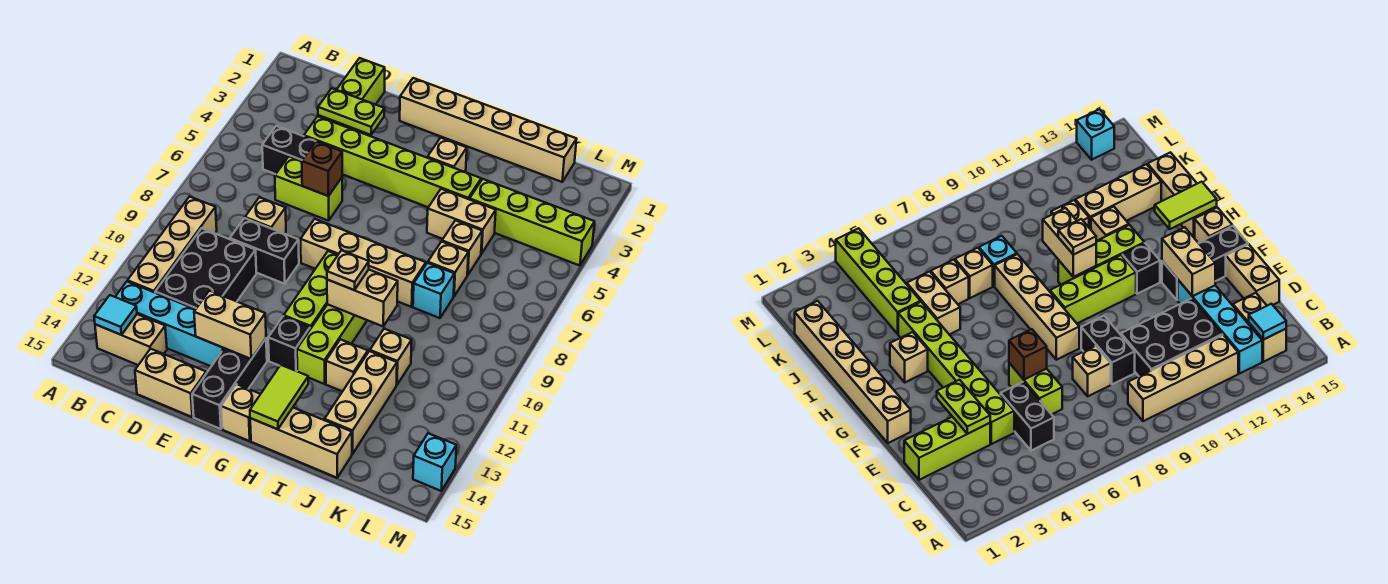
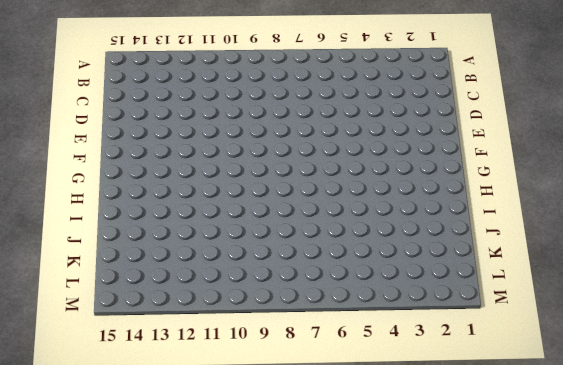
none -> tan 1x4 brick [128,197,217,293]
none -> cyan 1x4 brick [115,281,224,366]
none -> tan 1x2 brick [95,314,167,365]
none -> black 1x2 brick [262,126,328,174]

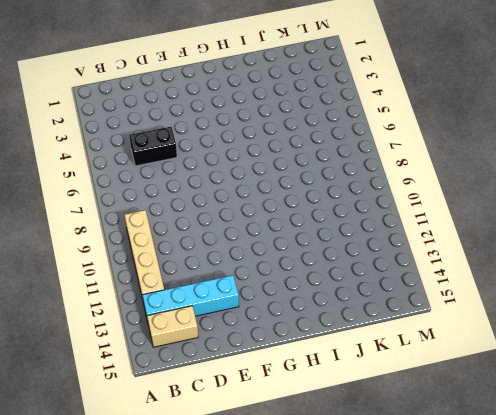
none -> black 2x3 brick [155,228,256,309]
none -> lime 1x3 brick [318,58,385,131]
none -> lime 1x6 brick [304,116,481,207]
none -> lime 1x2 brick [275,157,342,221]

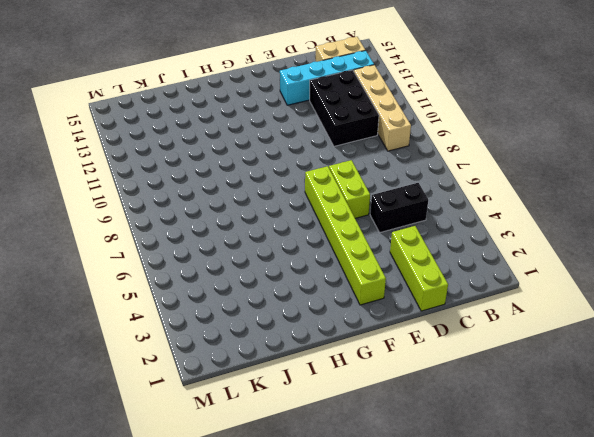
lime 1x2 brick [329,160,370,218] -> lime 1x2 brick turned to [275,157,342,221]
lime 1x6 brick [305,166,386,305] -> lime 1x6 brick turned to [304,116,481,207]
none -> tan 1x1 brick [245,197,286,234]
none -> black 1x2 brick [230,218,299,284]
none -> tan 1x2 brick [135,349,206,417]
none -> tan 1x6 brick [400,78,577,182]

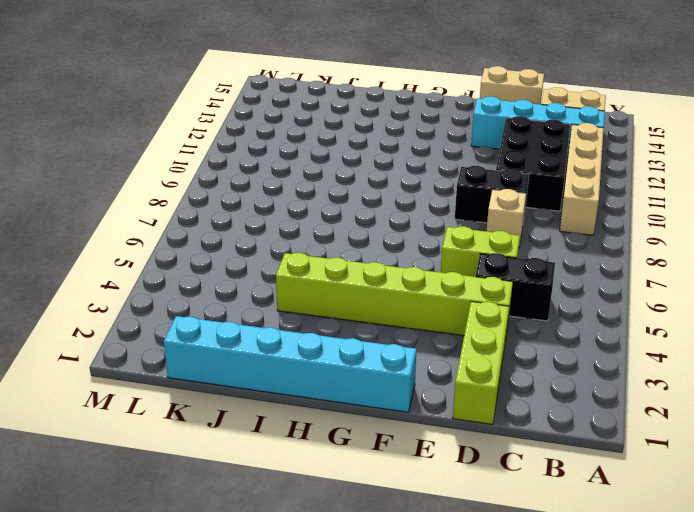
cyan 1x6 brick [164,316,416,412] -> tan 1x6 brick [400,78,577,182]
none -> tan 1x4 brick [301,219,426,307]
none -> black 1x3 brick [192,339,267,429]
none -> lime 1x3 brick [284,251,338,329]
none -> black 1x1 brick [268,316,310,371]

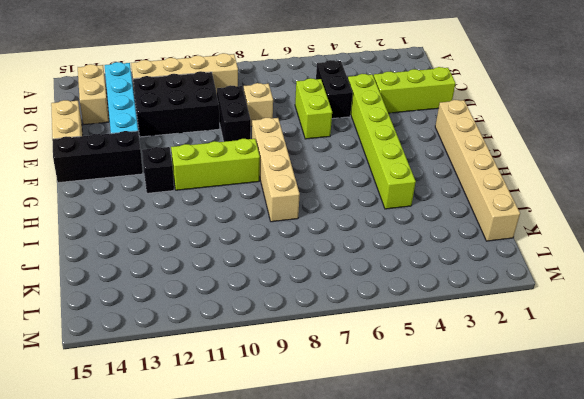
none -> tan 1x1 brick [221,384,260,441]
none -> tan 1x1 brick [427,138,467,172]
none -> lime 1x3 brick [297,304,367,384]
none -> tan 1x3 brick [250,408,352,478]

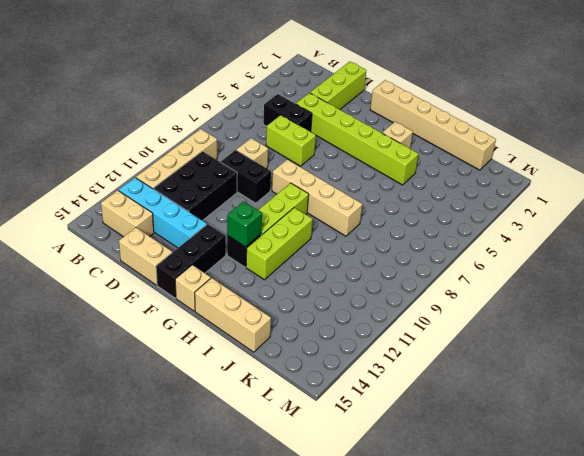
green 1x1 brick [227,201,262,247] -> none
none -> tan 1x2 brick [427,189,496,254]
none -> tan 1x1 brick [326,339,368,391]
none -> lime 1x4 brick [470,179,595,266]
none -> tan 1x1 brick [442,220,482,275]

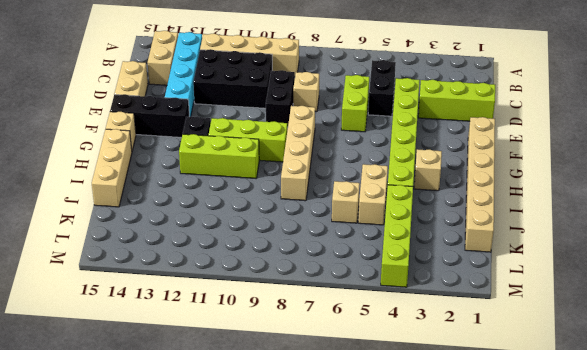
none -> tan 1x1 brick [326,339,368,391]
none -> tan 1x1 brick [428,242,468,296]
none -> cyan 1x1 brick [413,263,454,318]
none -> tan 1x1 brick [370,329,412,384]

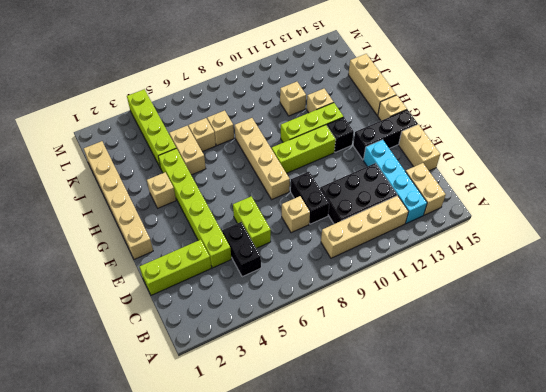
none -> cyan 1x1 brick [413,263,454,318]
none -> tan 1x3 brick [324,351,397,454]
none -> cyan 1x1 brick [413,433,456,491]
none -> cyan 1x1 tile [94,295,137,335]

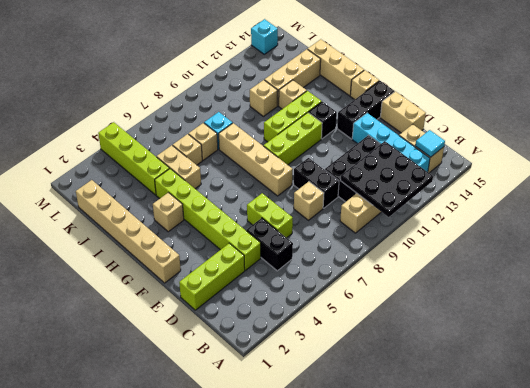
black 3x3 plate [341,141,433,217] -> none
none -> lime 1x2 plate [318,88,385,135]
none -> brown 1x1 brick [302,142,342,196]
none -> tan 1x2 brick [194,291,266,359]
none -> tan 1x2 brick [327,270,398,326]

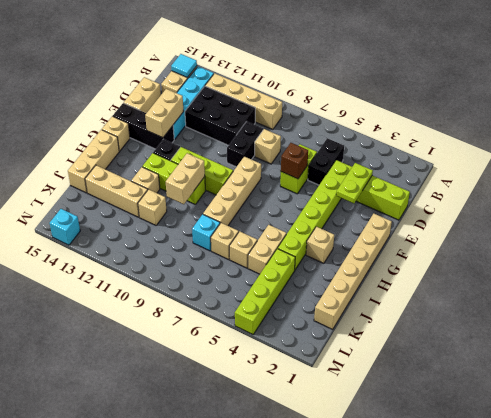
none -> lime 1x2 tile [250,365,308,429]
none -> tan 1x1 plate [327,250,369,290]

